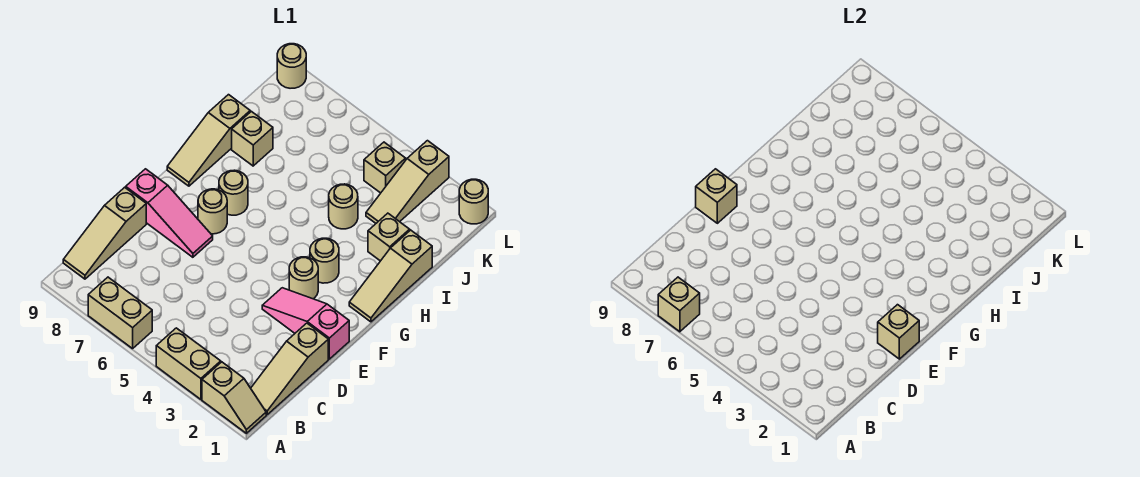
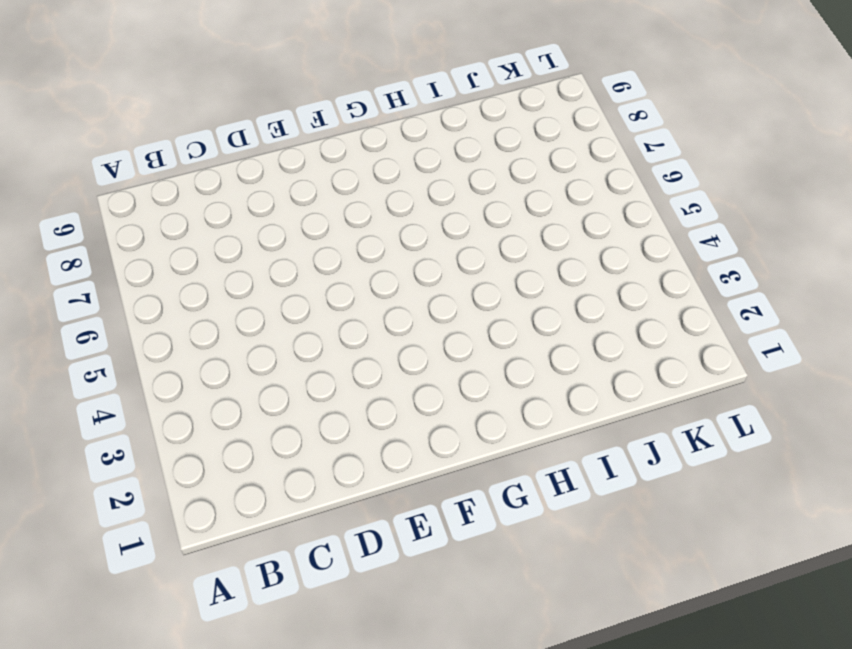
none -> tan 1x2 slope [202,362,266,433]
none -> tan 1x2 brick [156,328,221,399]
none -> tan 1x2 brick [88,277,152,349]

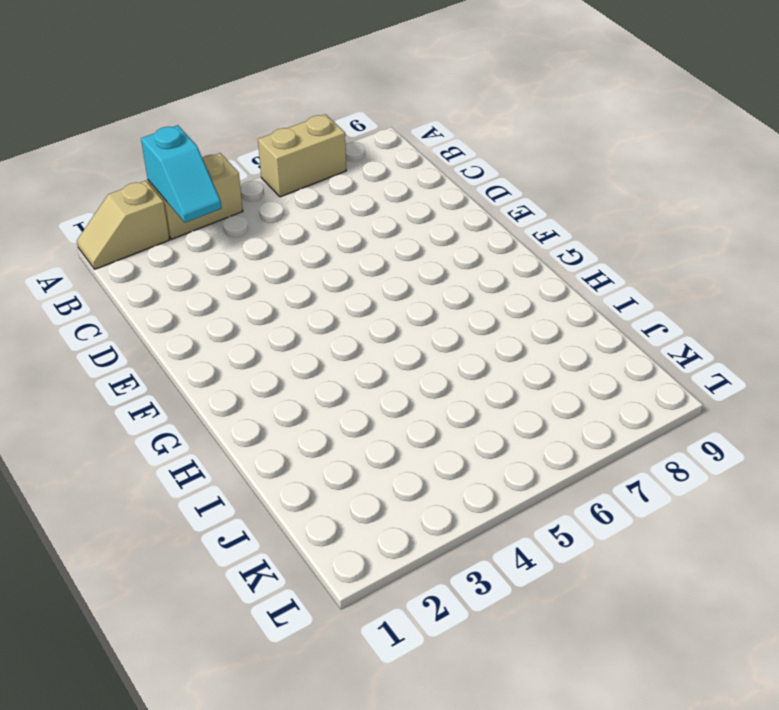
cyan 1x2 slope [141,125,221,223] -> none
none -> tan 1x3 slope [251,323,328,415]
none -> tan 1x3 slope [63,187,146,279]
none -> pink 1x3 slope [262,288,349,359]

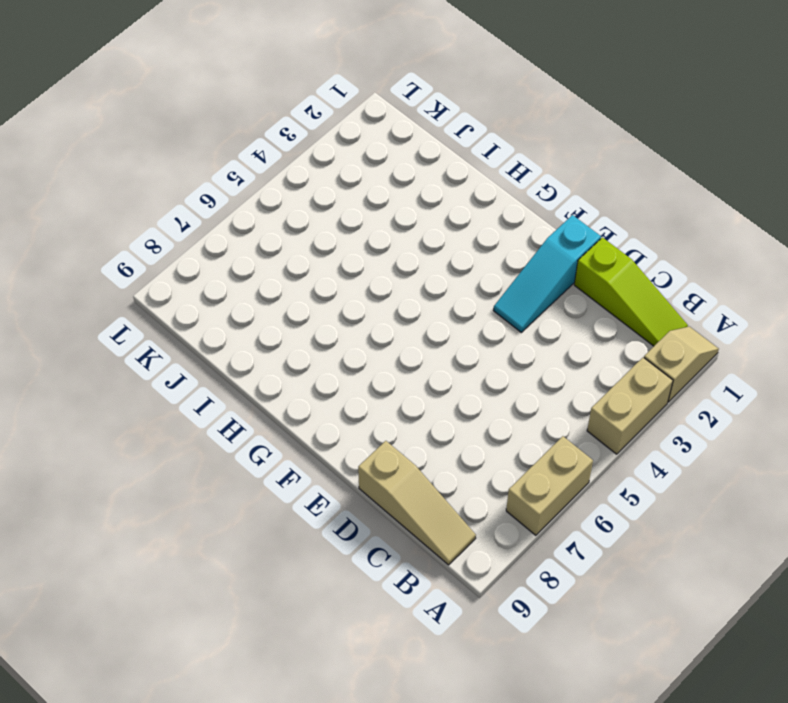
lime 1x3 slope [574,237,688,346] -> tan 1x3 slope [251,323,328,415]
cyan 1x3 slope [493,215,601,332] -> pink 1x3 slope [262,288,349,359]
none -> pink 1x3 slope [126,169,213,257]
none -> tan 1x1 round brick [289,257,318,299]
none -> tan 1x1 round brick [198,189,227,234]

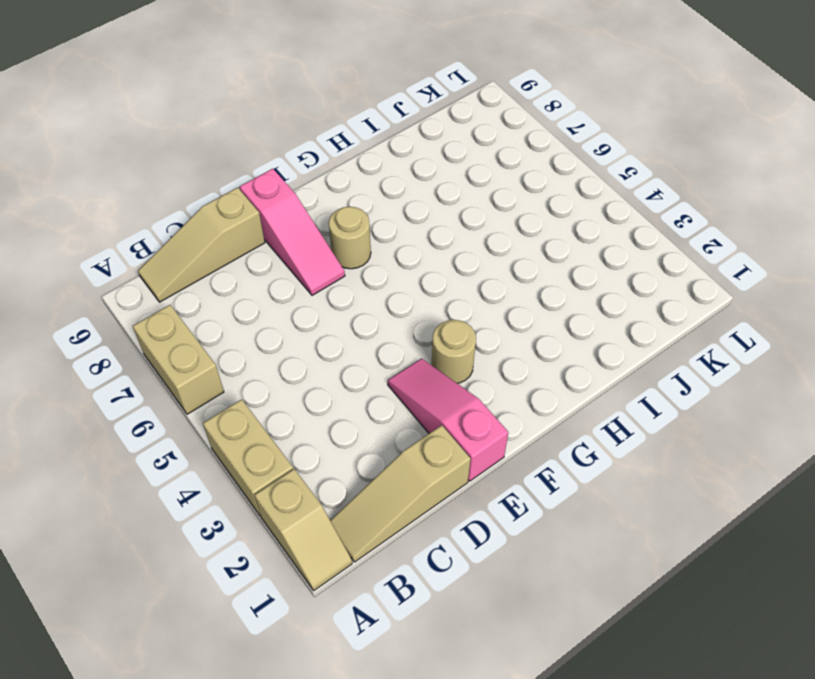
none -> tan 1x3 slope [349,230,432,322]
none -> tan 1x1 round brick [310,238,339,283]
none -> tan 1x1 round brick [219,170,248,215]

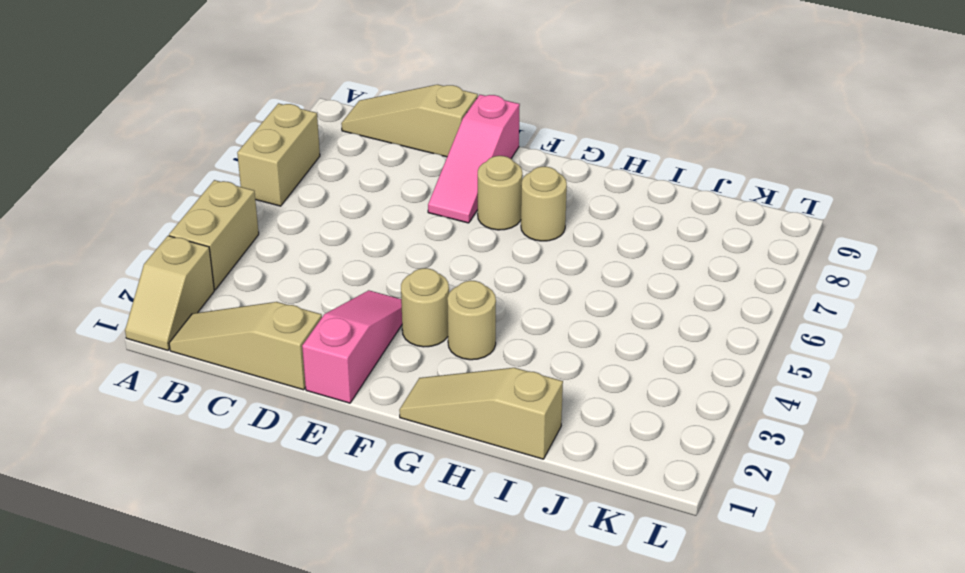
none -> tan 1x3 slope [167,95,250,186]
none -> tan 1x1 brick [368,213,410,261]
none -> tan 1x1 round brick [329,184,358,229]

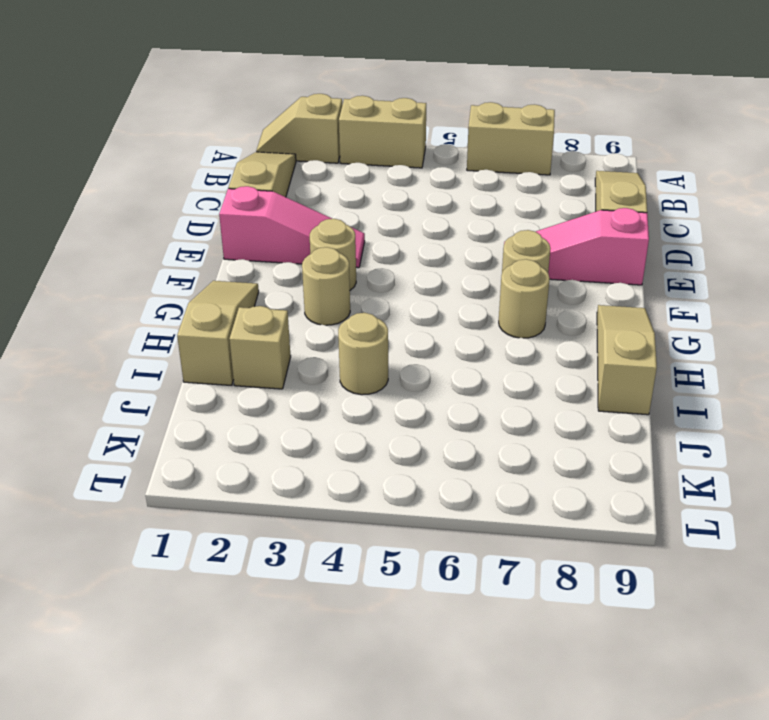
none -> tan 1x1 brick [232,111,273,166]
none -> tan 1x3 slope [366,141,449,223]
none -> tan 1x1 brick [364,142,406,193]

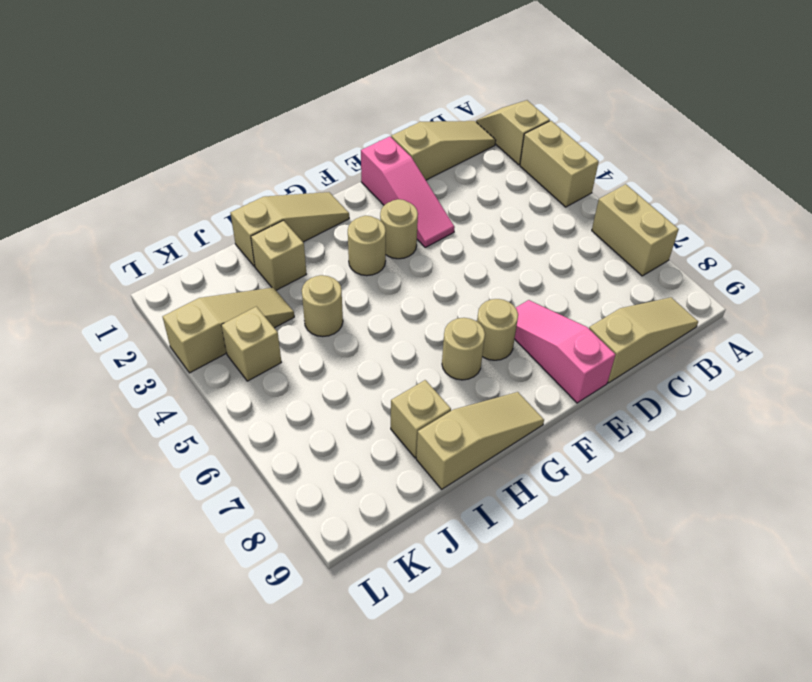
none -> tan 1x1 round brick [459,179,488,224]
none -> tan 1x1 round brick [277,44,306,88]
none -> tan 1x1 brick [658,277,700,332]

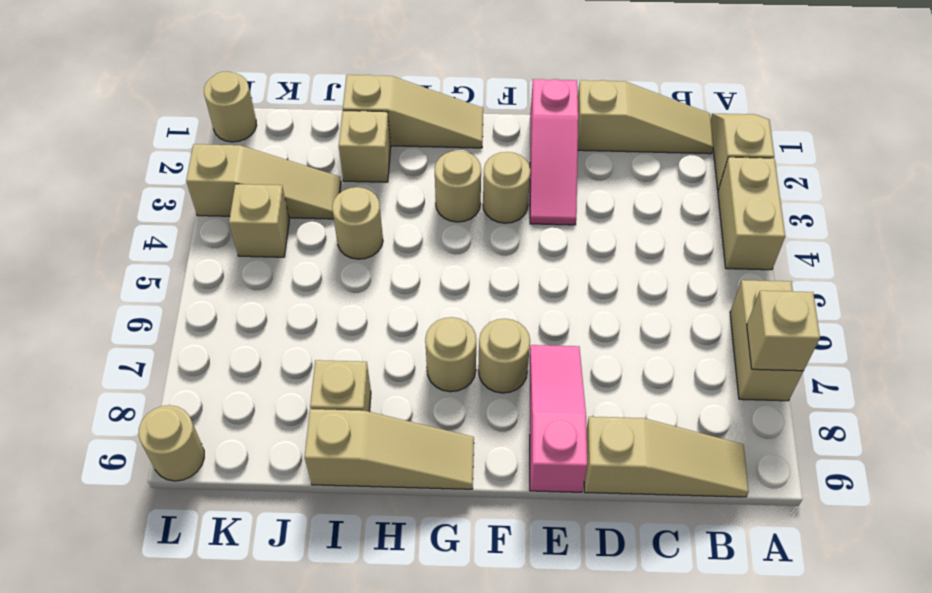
none -> tan 1x1 brick [878,305,919,359]
none -> tan 1x1 brick [696,169,737,223]

